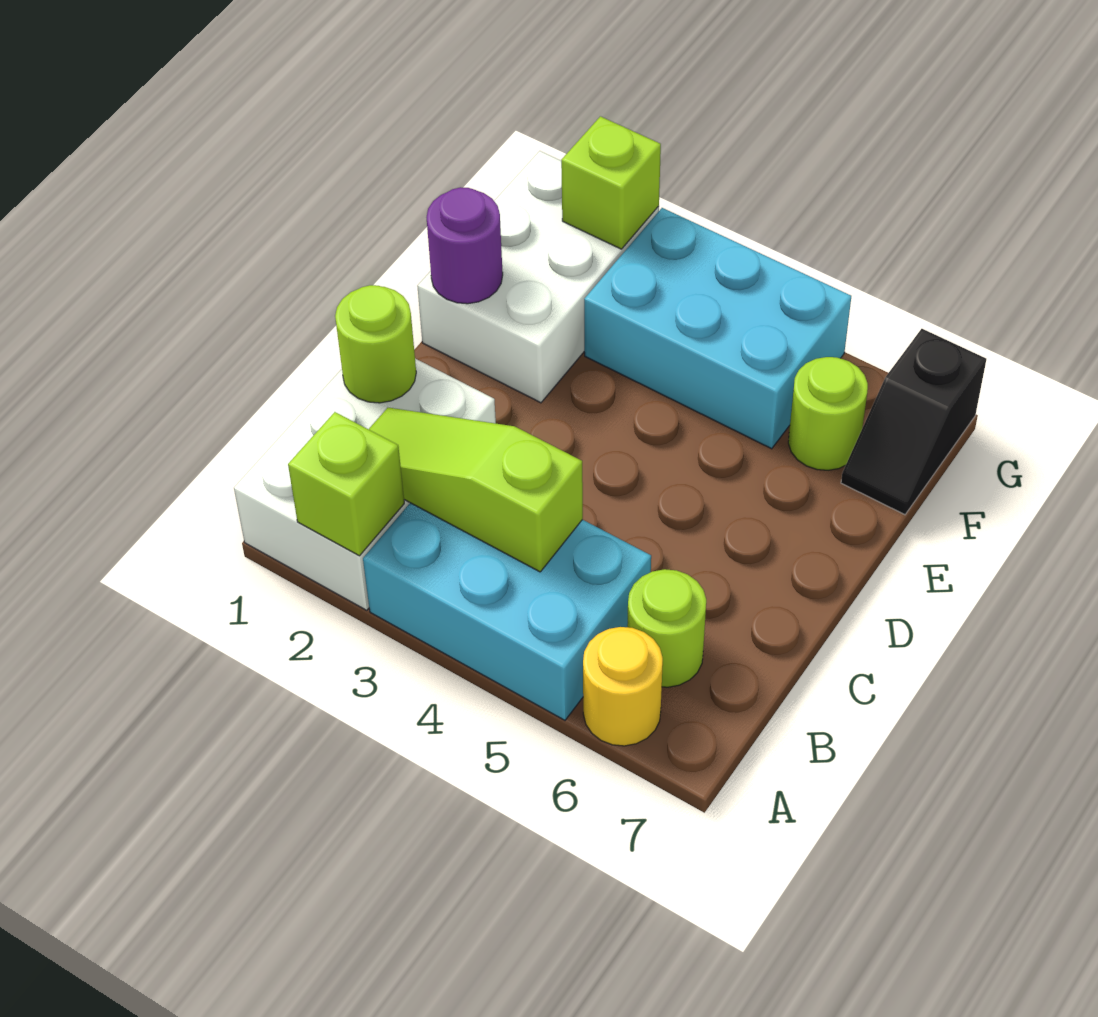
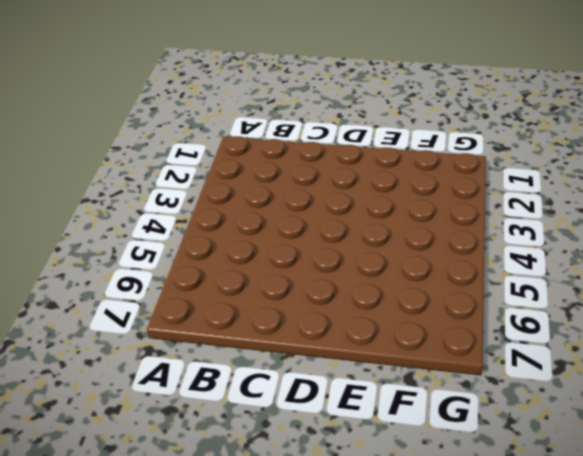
none -> white 2x3 brick [234,359,496,610]
none -> cyan 2x3 brick [363,503,651,720]
none -> yellow 1x1 round brick [583,627,663,746]

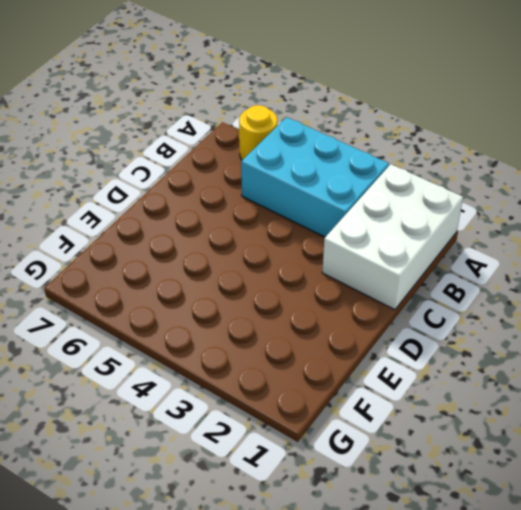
none -> lime 1x1 round brick [627,569,706,687]
none -> white 2x3 brick [417,151,659,403]
none -> cyan 2x3 brick [584,208,851,449]

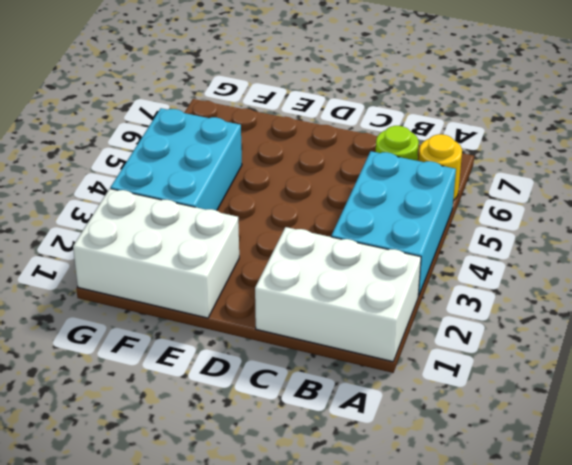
none -> lime 1x1 round brick [788,357,868,470]
none -> black 1x2 slope [841,329,986,515]
none -> lime 1x1 brick [288,412,404,556]

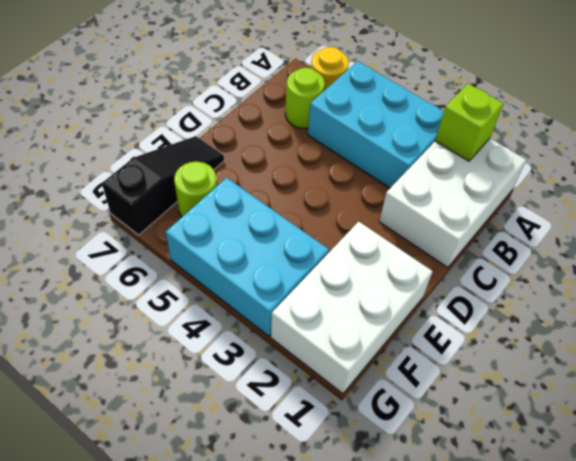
black 1x3 slope [102,136,224,235] -> black 1x2 slope [841,329,986,515]
none -> lime 1x3 slope [369,408,583,572]
none -> lime 1x1 round brick [335,285,416,403]
none -> purple 1x1 round brick [426,187,503,304]

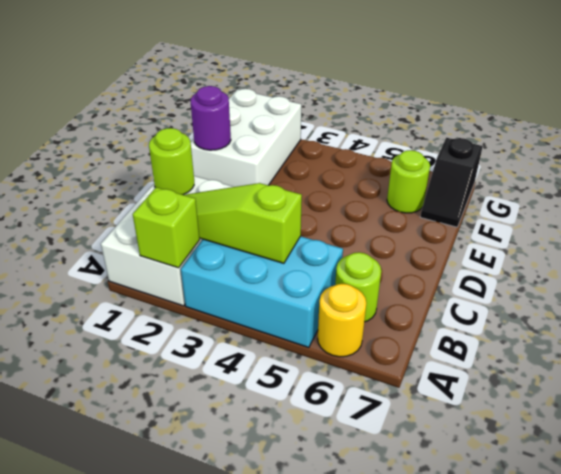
none -> cyan 2x3 brick [584,208,851,449]
none -> lime 1x1 brick [561,116,661,249]

